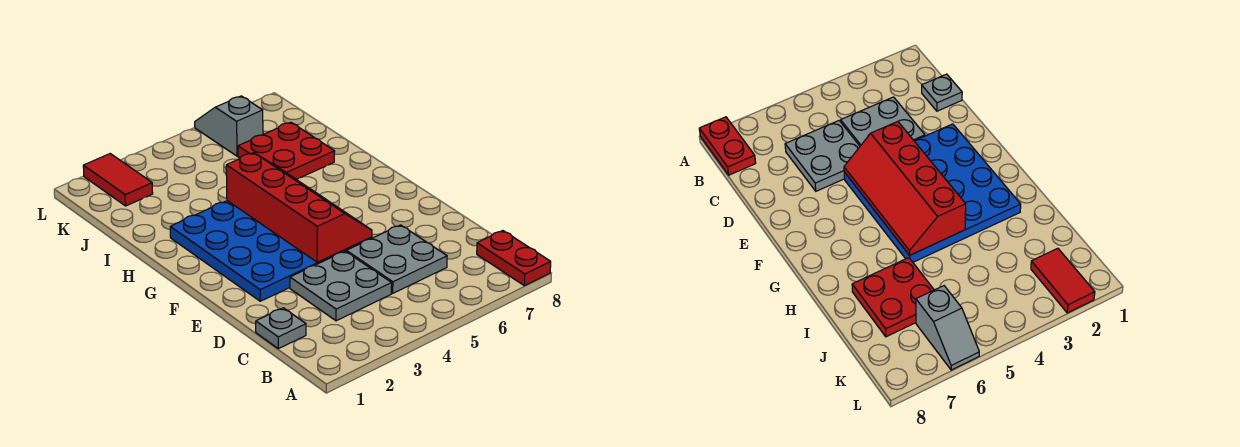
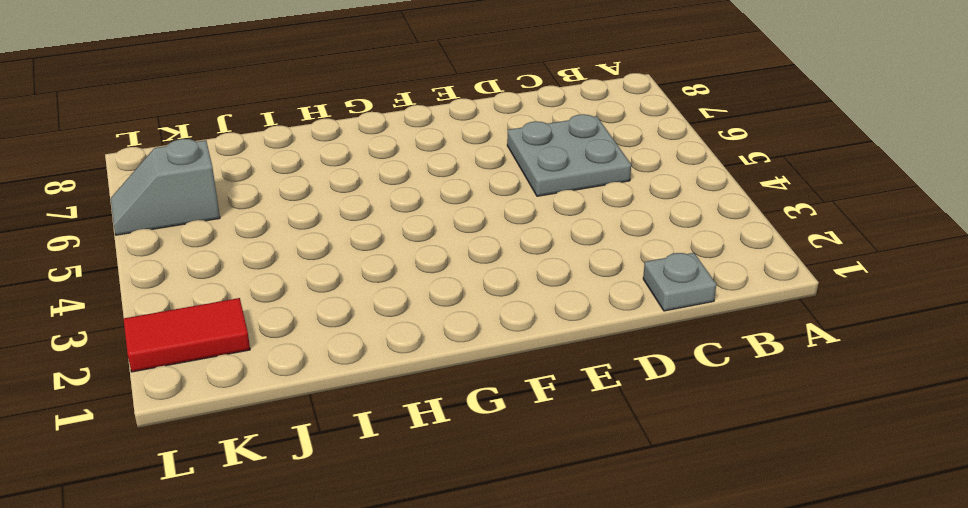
none -> red 1x2 plate [477,231,551,286]
none -> grey 2x2 plate [290,251,392,321]

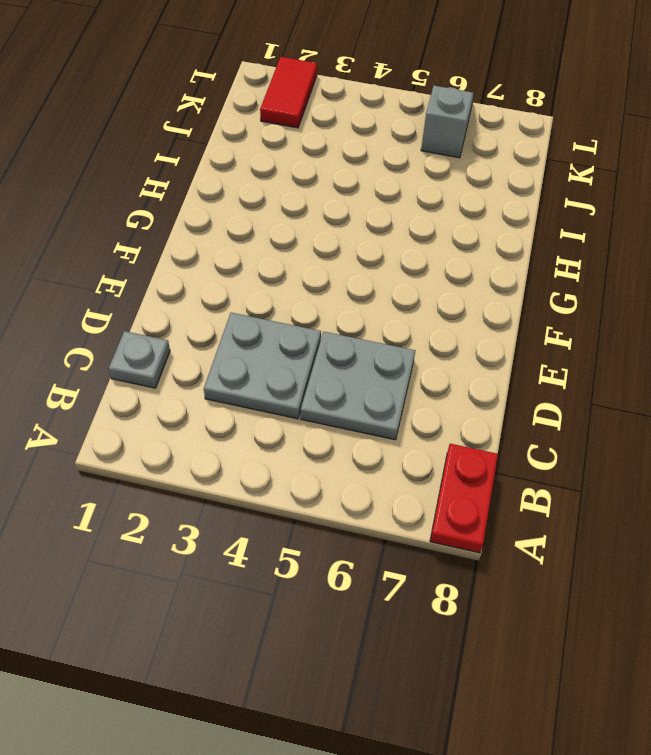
none -> blue 4x4 plate [170,201,372,301]
none -> red 2x2 plate [238,122,335,179]

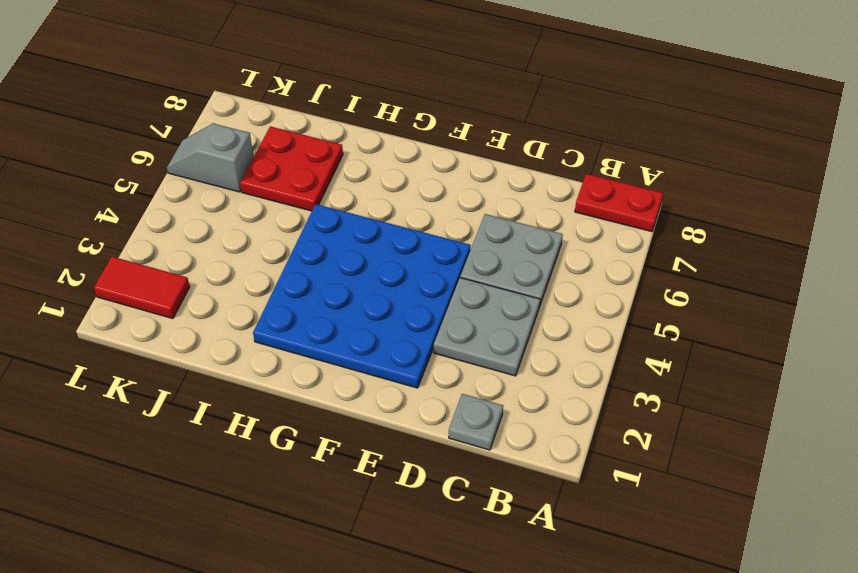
none -> red 2x4 slope [226,153,372,262]

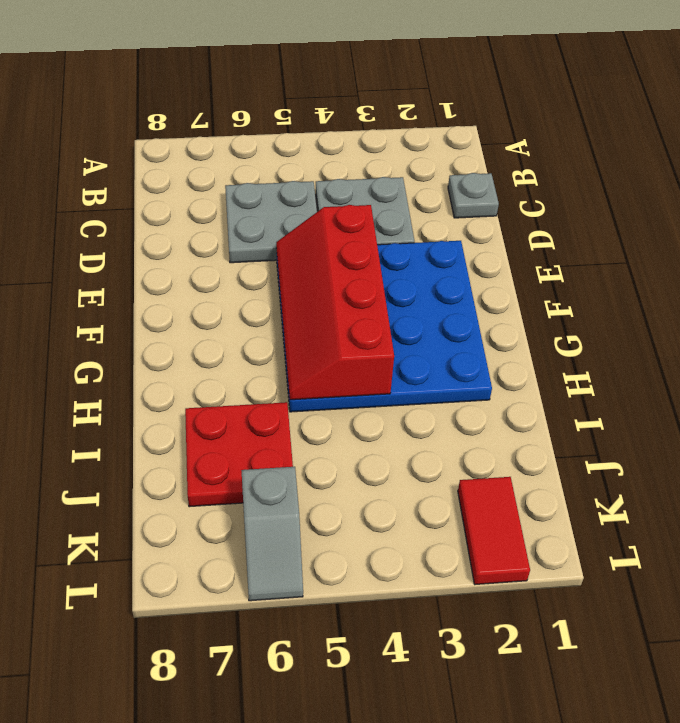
none -> red 1x2 plate [477,231,551,286]

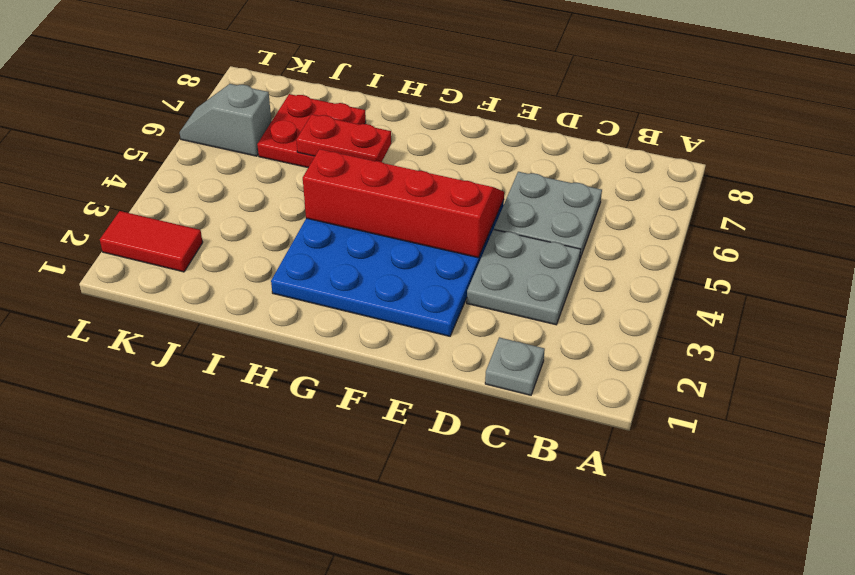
red 1x2 plate [296,114,391,162] -> red 1x2 plate moved to [477,231,551,286]

